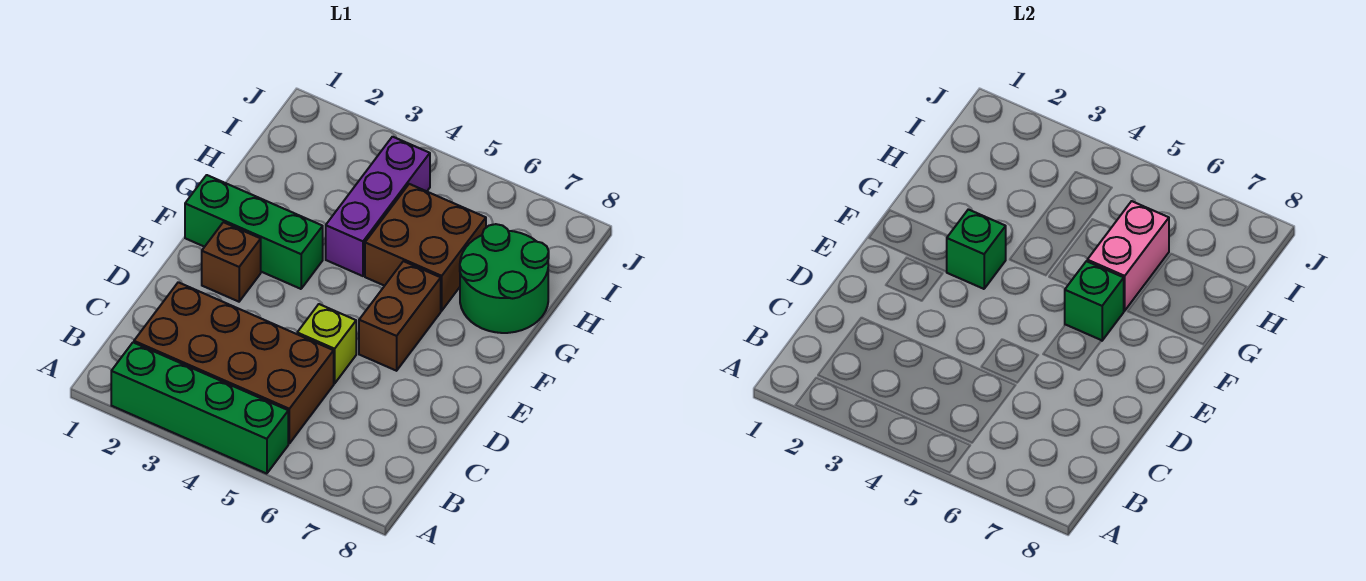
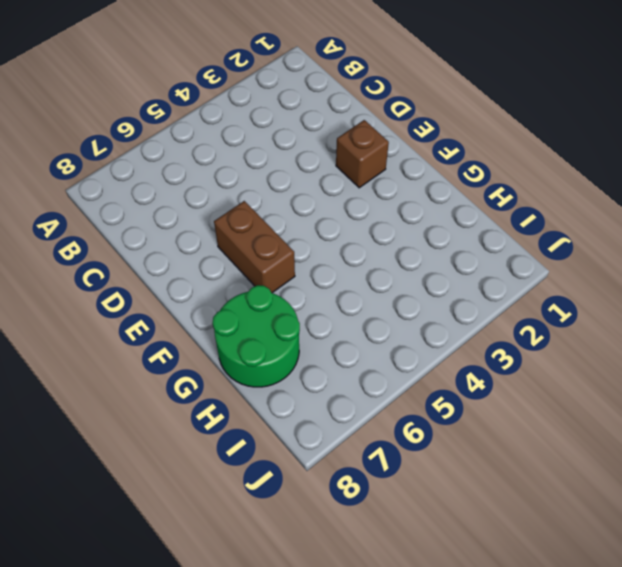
none -> green 1x4 brick [111,342,288,474]
none -> brown 2x4 brick [134,282,334,443]
none -> lime 1x1 brick [297,304,356,383]

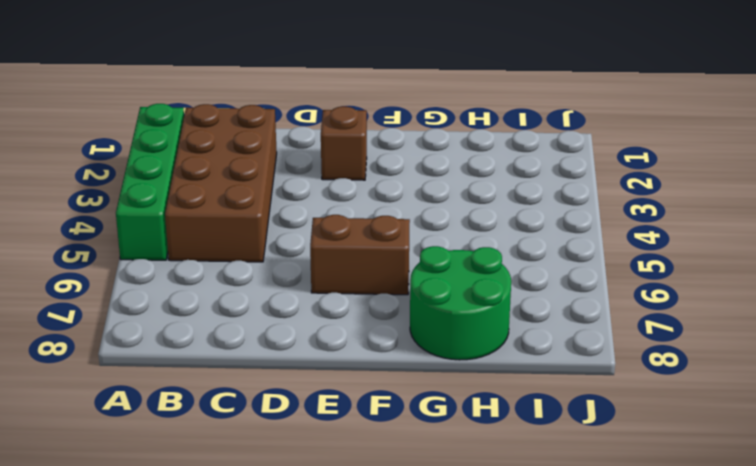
none -> lime 1x1 brick [297,304,356,383]
none -> green 1x3 brick [185,175,323,289]
none -> purple 1x3 brick [326,137,430,276]

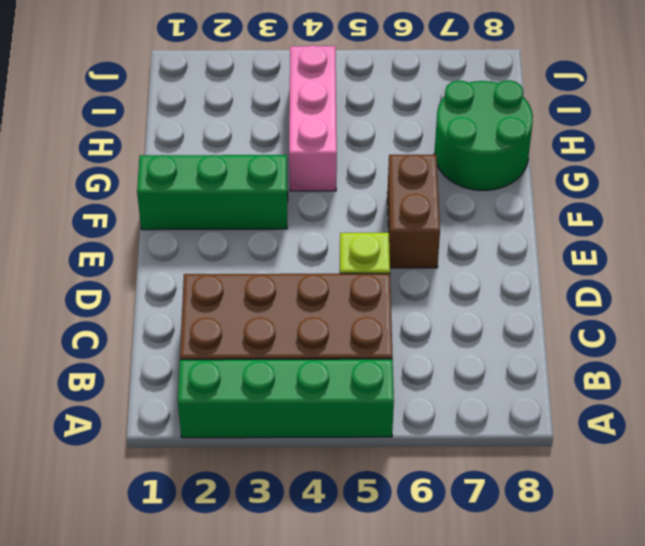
pink 1x3 brick [289,45,337,191] -> purple 1x3 brick [326,137,430,276]
none -> brown 1x1 brick [202,222,261,302]
none -> brown 2x2 brick [365,184,486,311]
none -> green 1x1 brick [947,209,1006,289]

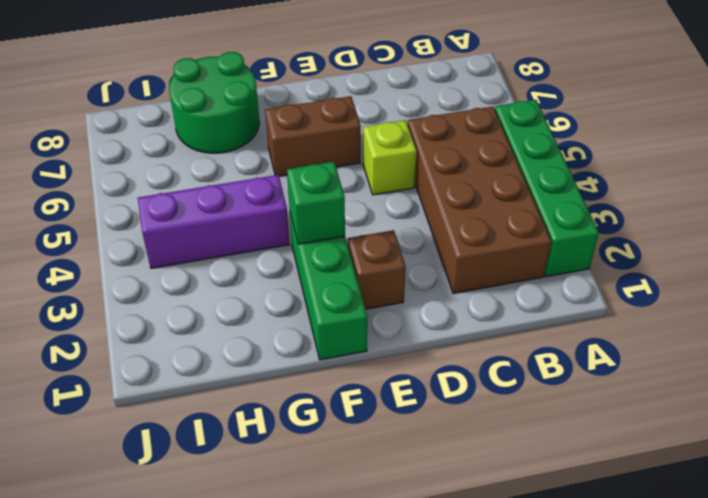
none -> brown 2x2 brick [365,184,486,311]
none -> green 1x1 brick [1065,261,1124,341]
none -> pink 1x2 brick [1087,201,1169,311]

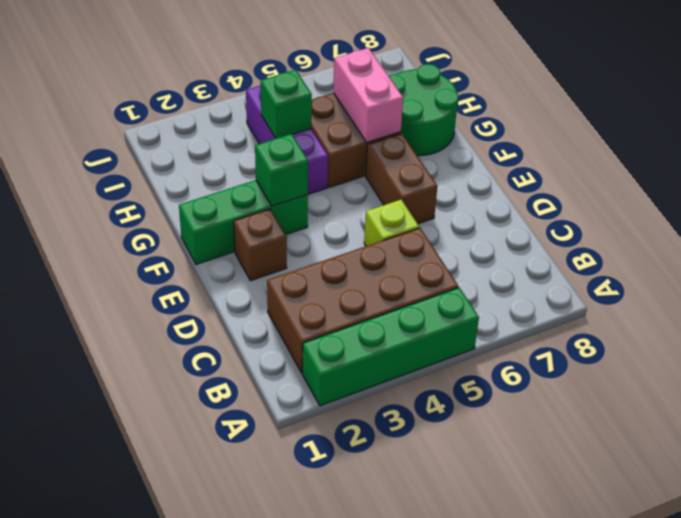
green 1x1 brick [261,70,312,138] -> green 1x1 brick moved to [1065,261,1124,341]

